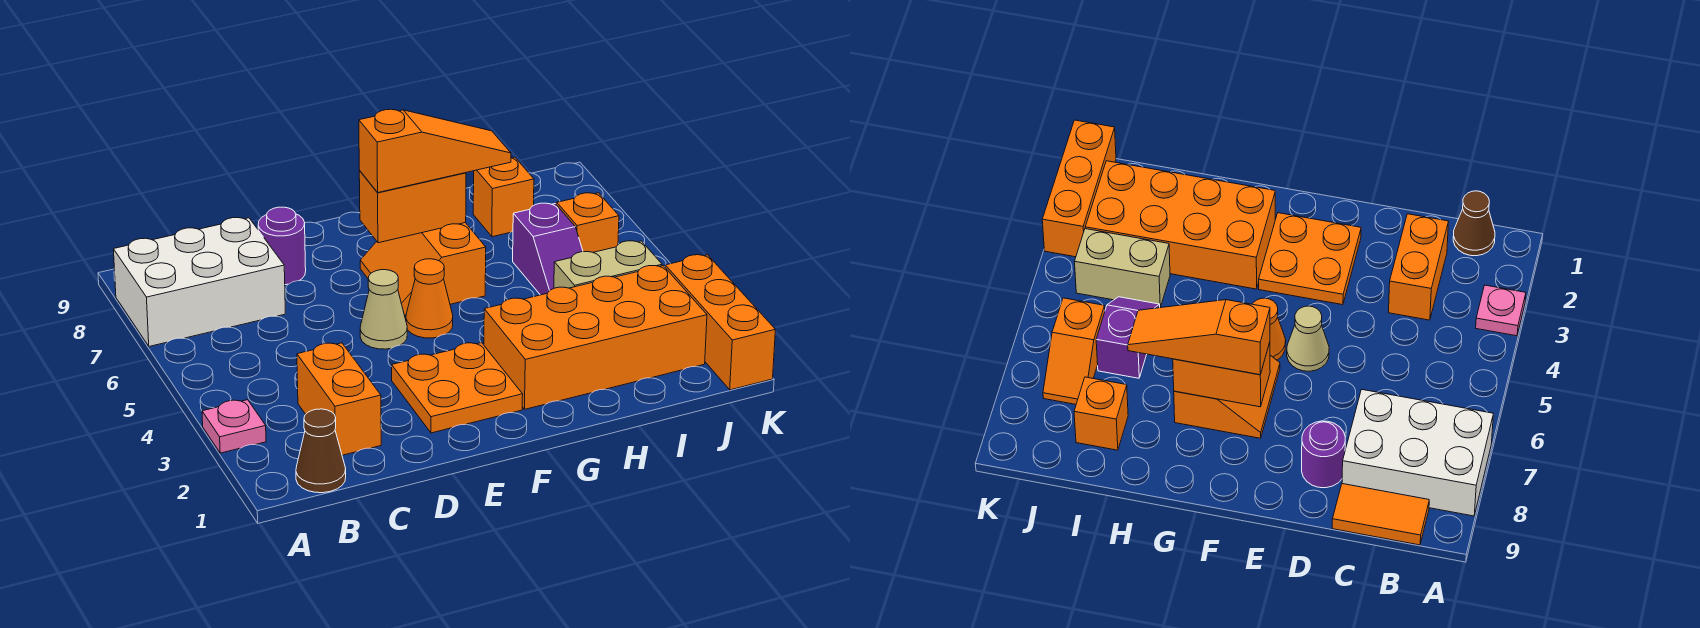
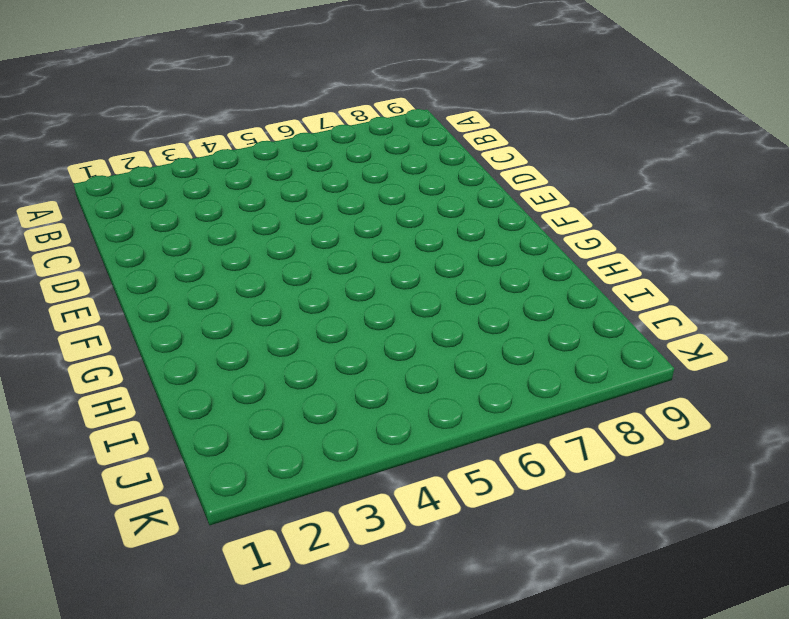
none -> pink 1x1 plate [202,400,266,453]
none -> white 2x3 brick [113,218,285,346]
none -> brown 1x1 cone [296,409,346,493]

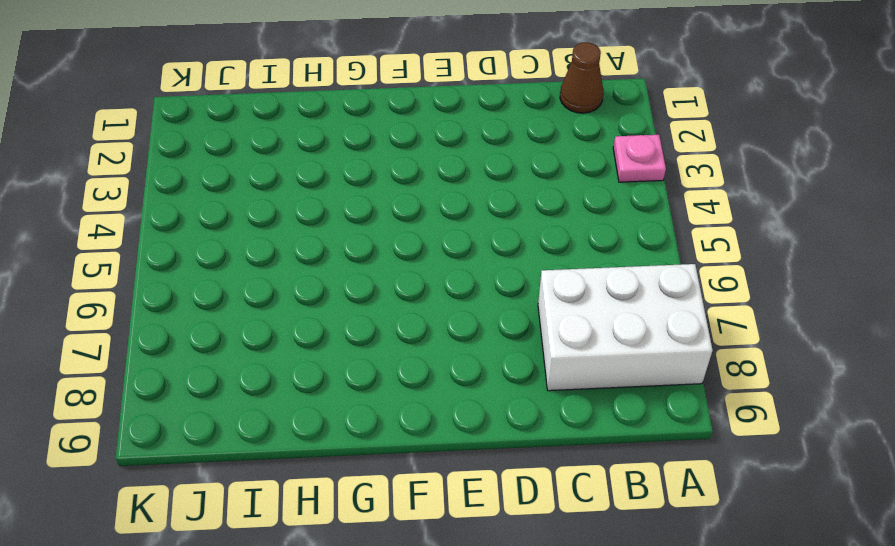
none -> orange 1x2 tile [1332,484,1429,545]
none -> orange 1x2 brick [297,343,381,455]
none -> purple 1x1 round brick [258,207,306,285]

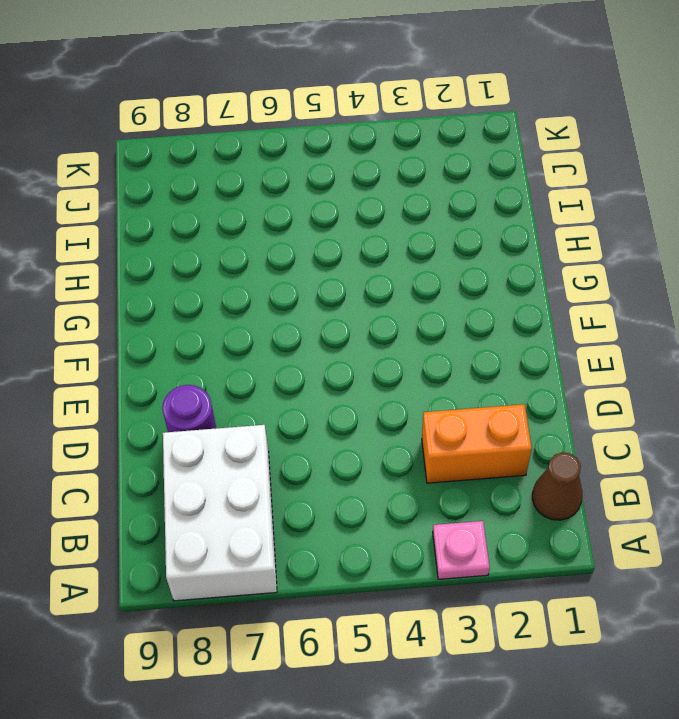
none -> orange 1x2 tile [1332,484,1429,545]
none -> orange 2x2 plate [392,343,523,433]
none -> tan 1x1 cone [360,270,407,349]

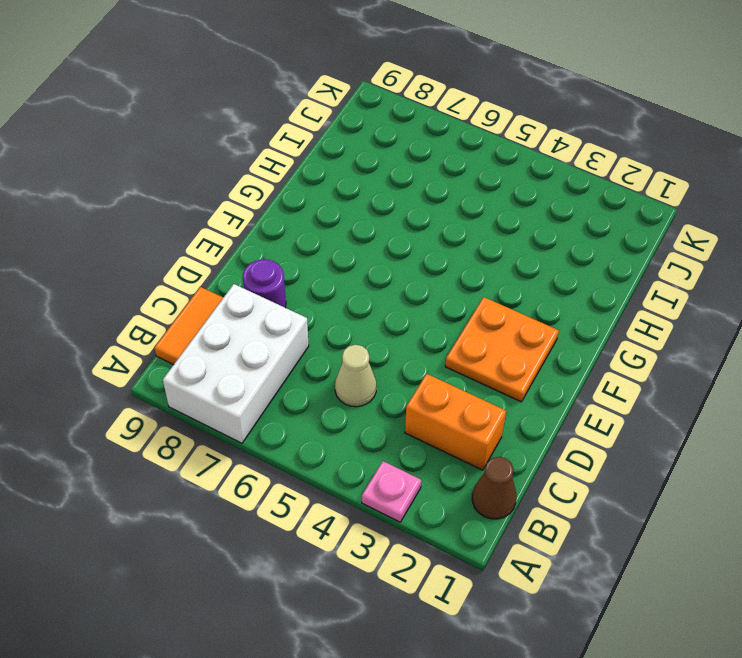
tan 1x1 cone [335,345,376,407] -> tan 1x1 cone moved to [360,270,407,349]
none -> orange 1x1 cone [406,259,453,338]
none -> orange 2x2 slope [360,223,486,315]
none -> orange 2x4 brick [484,266,707,409]

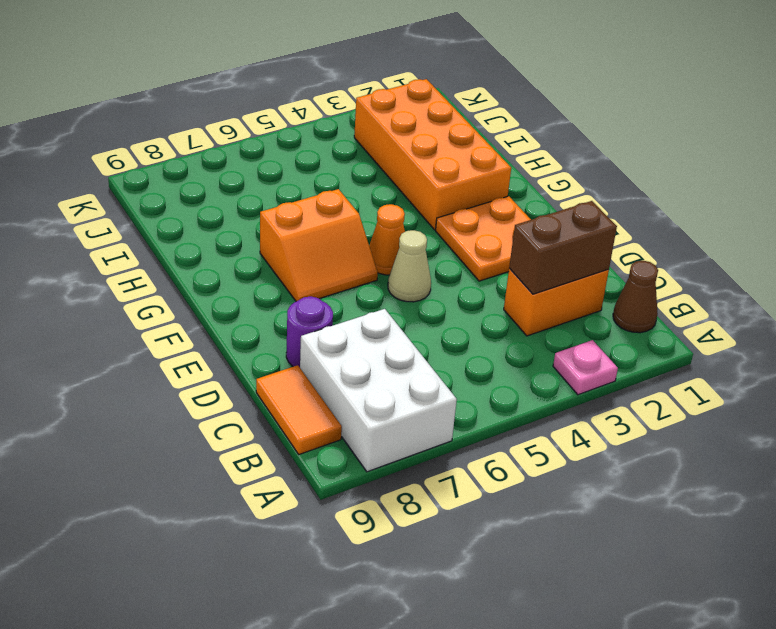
brown 1x2 brick [509,201,617,294] -> none
none -> tan 1x2 brick [554,241,662,288]
none -> purple 1x2 slope [513,203,583,295]
none -> orange 1x1 brick [473,157,534,237]

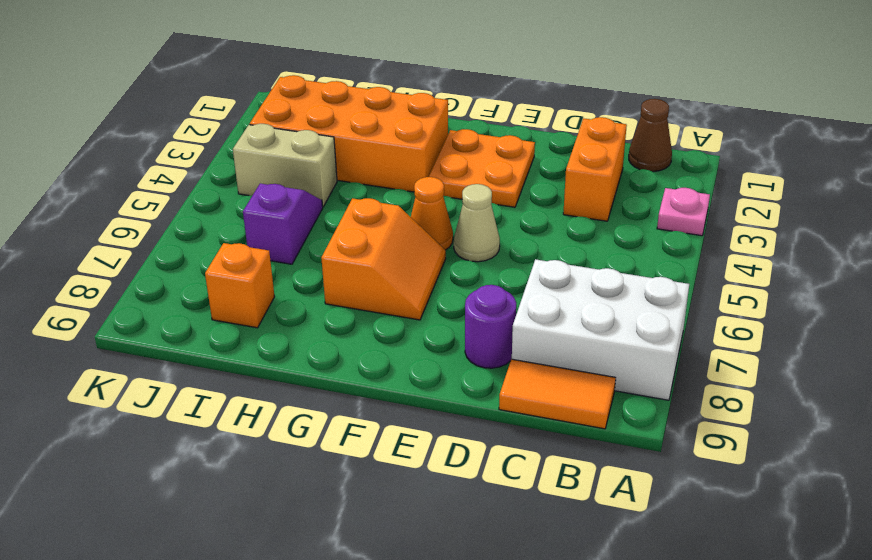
none -> orange 1x2 slope [556,193,619,252]
none -> orange 1x3 brick [665,255,775,390]
none -> orange 1x2 brick [359,171,466,243]

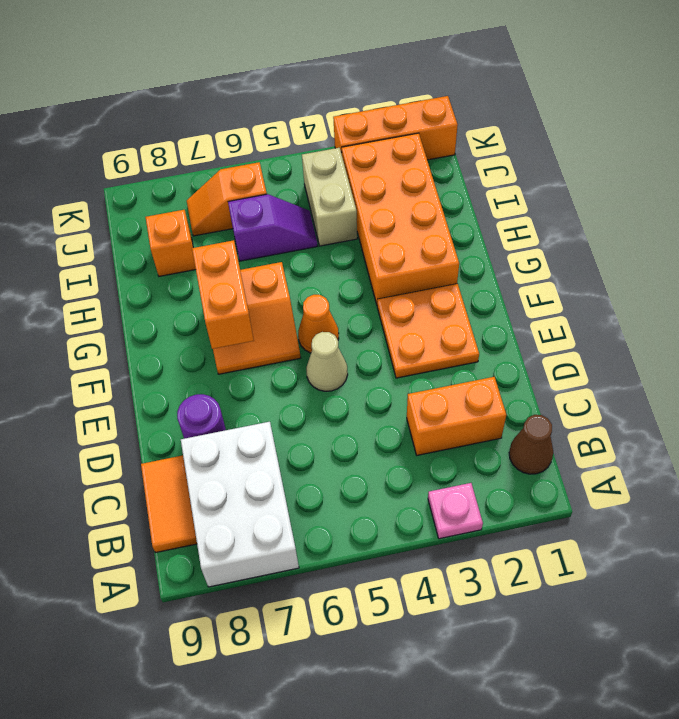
none -> orange 1x3 slope [359,109,511,193]

